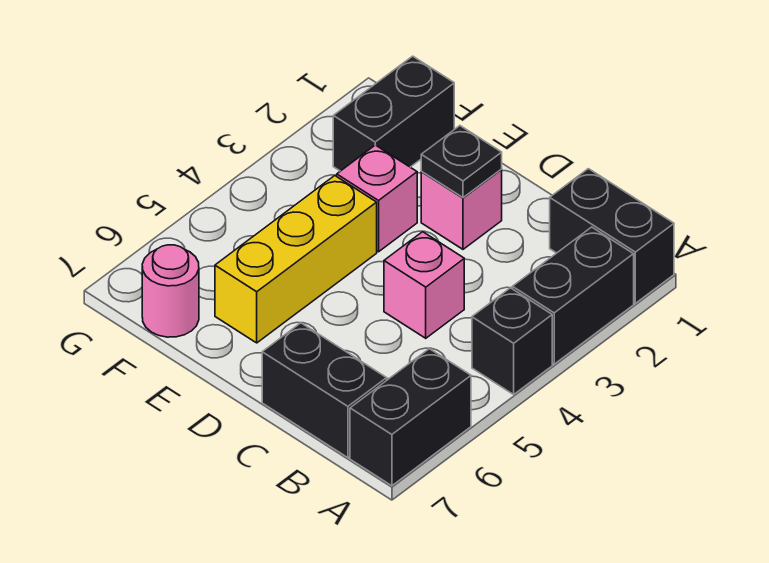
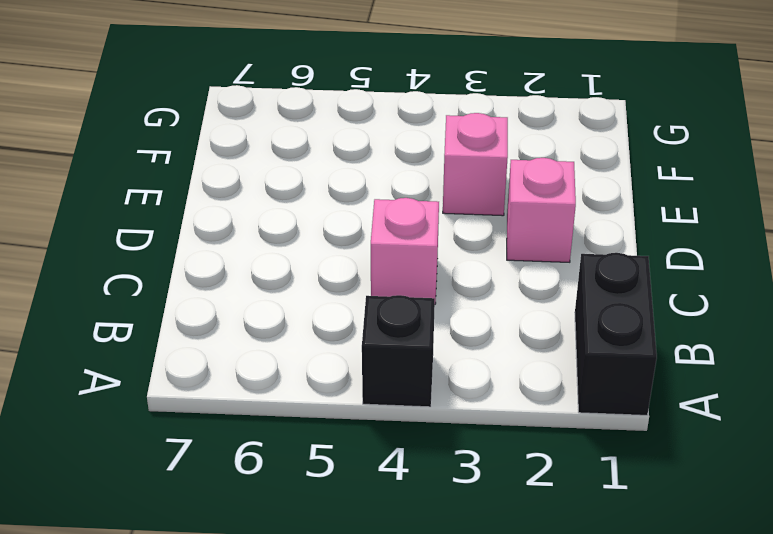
none -> black 1x2 brick [512,227,634,364]
none -> black 1x2 brick [350,349,471,486]
none -> black 1x2 brick [262,323,387,458]

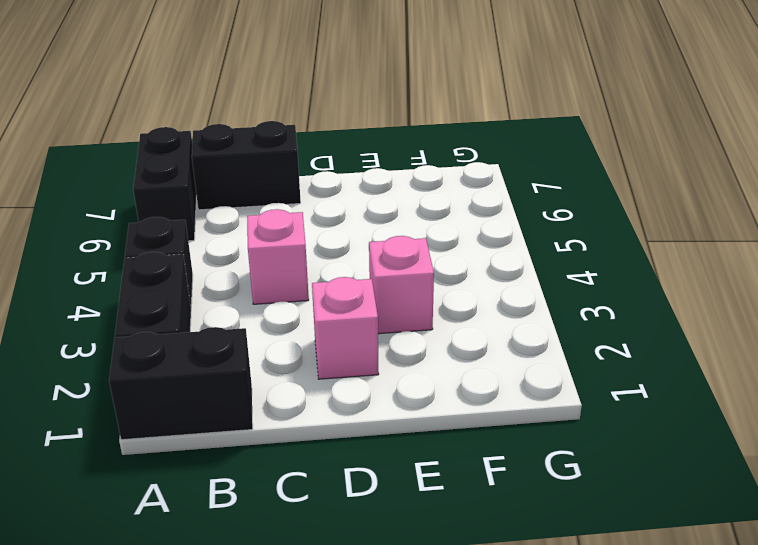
none -> yellow 1x3 brick [215,176,377,343]
none -> black 1x2 brick [333,56,454,171]
none -> pink 1x1 round brick [142,245,199,337]

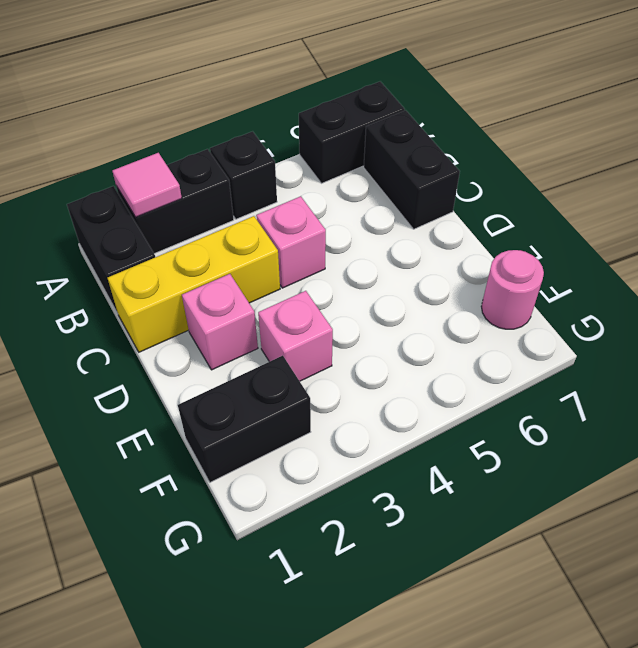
pink 1x1 tile [112,153,182,217] -> none
yellow 1x3 brick [108,216,280,352] -> yellow 1x3 brick moved to [215,176,377,343]
none -> black 1x1 plate [421,126,502,198]

